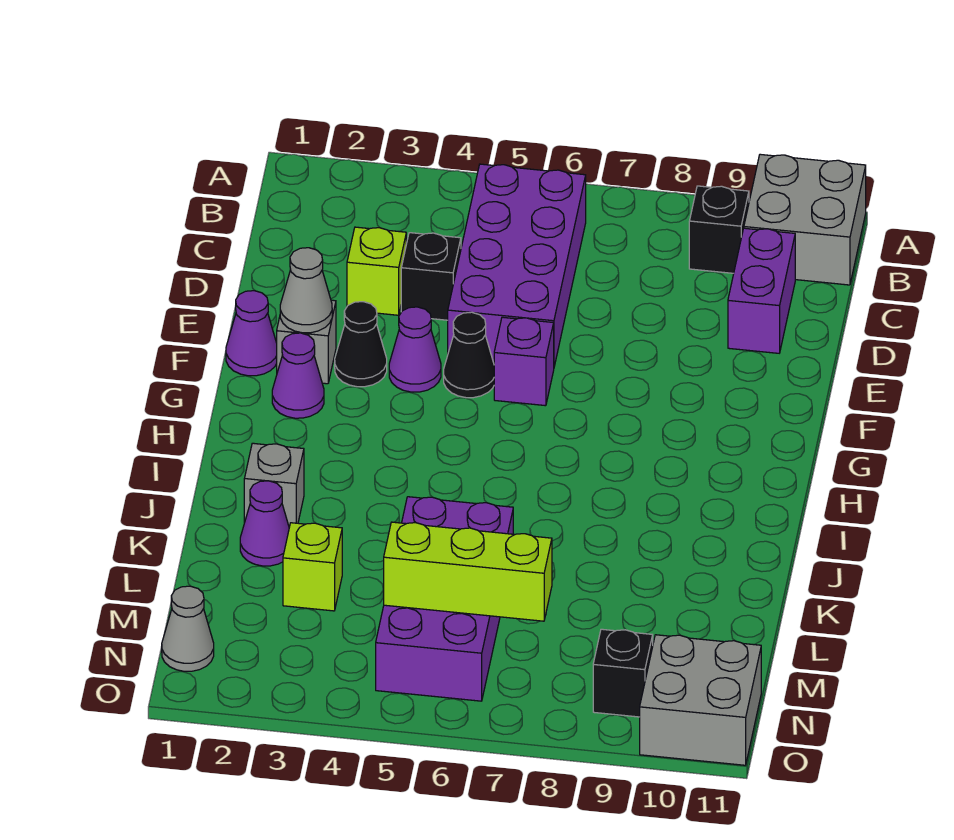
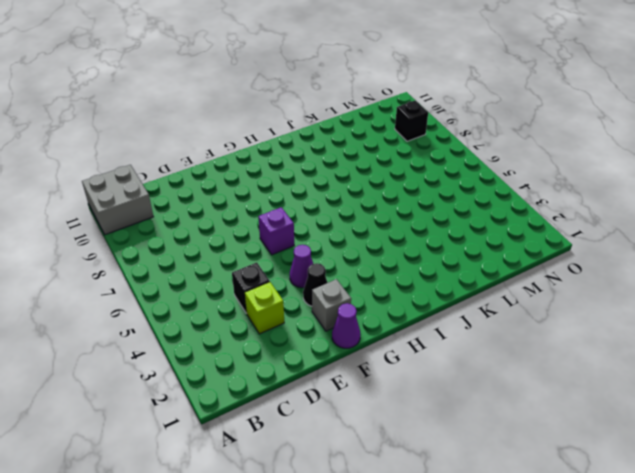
none -> purple 2x4 brick [448,164,586,366]
none -> black 1x1 brick [689,186,749,273]
none -> purple 1x2 brick [728,228,795,353]

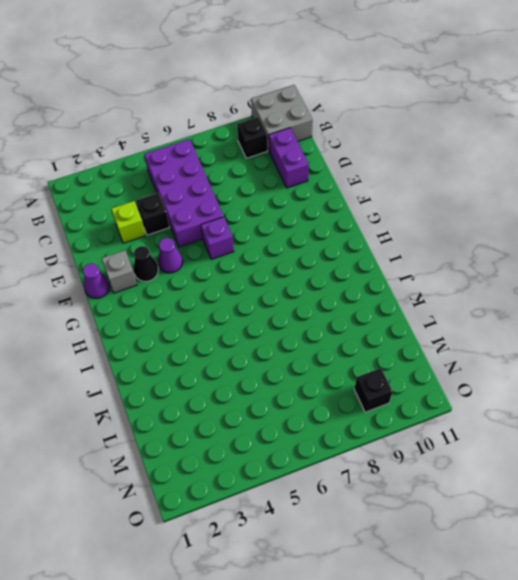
none -> black 1x1 cone [444,312,494,398]
none -> purple 1x1 cone [272,333,324,418]
none -> grey 1x1 brick [244,443,304,527]

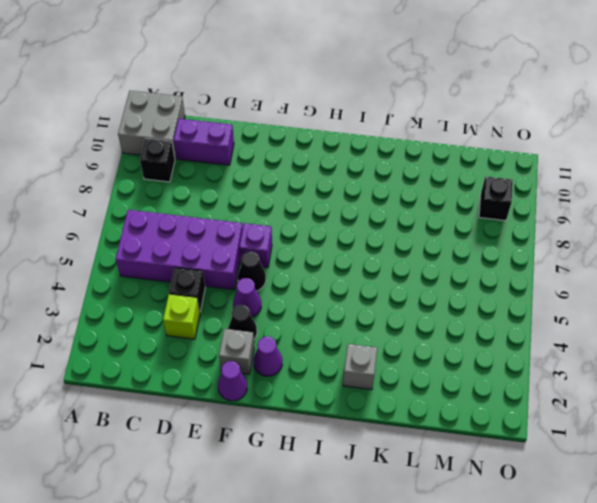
none -> purple 1x1 cone [240,481,289,566]
none -> purple 2x4 brick [376,497,513,701]
none -> lime 1x1 brick [283,523,342,611]

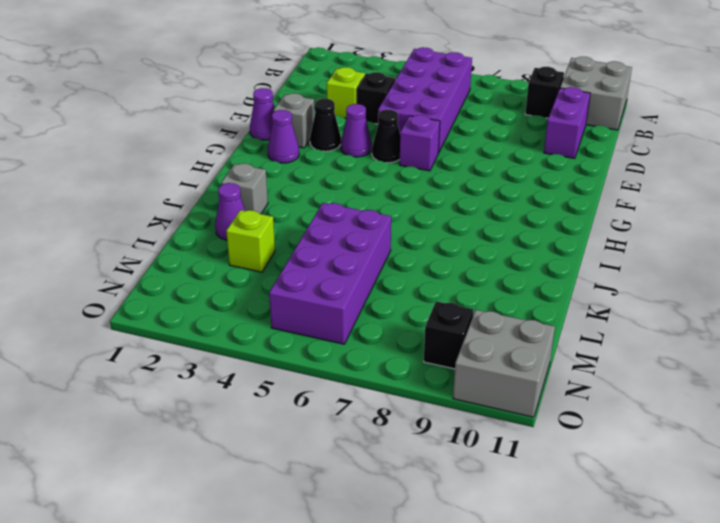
none -> grey 1x1 cone [162,586,214,671]
none -> grey 1x1 cone [280,248,332,333]
none -> lime 1x3 brick [384,522,552,621]

